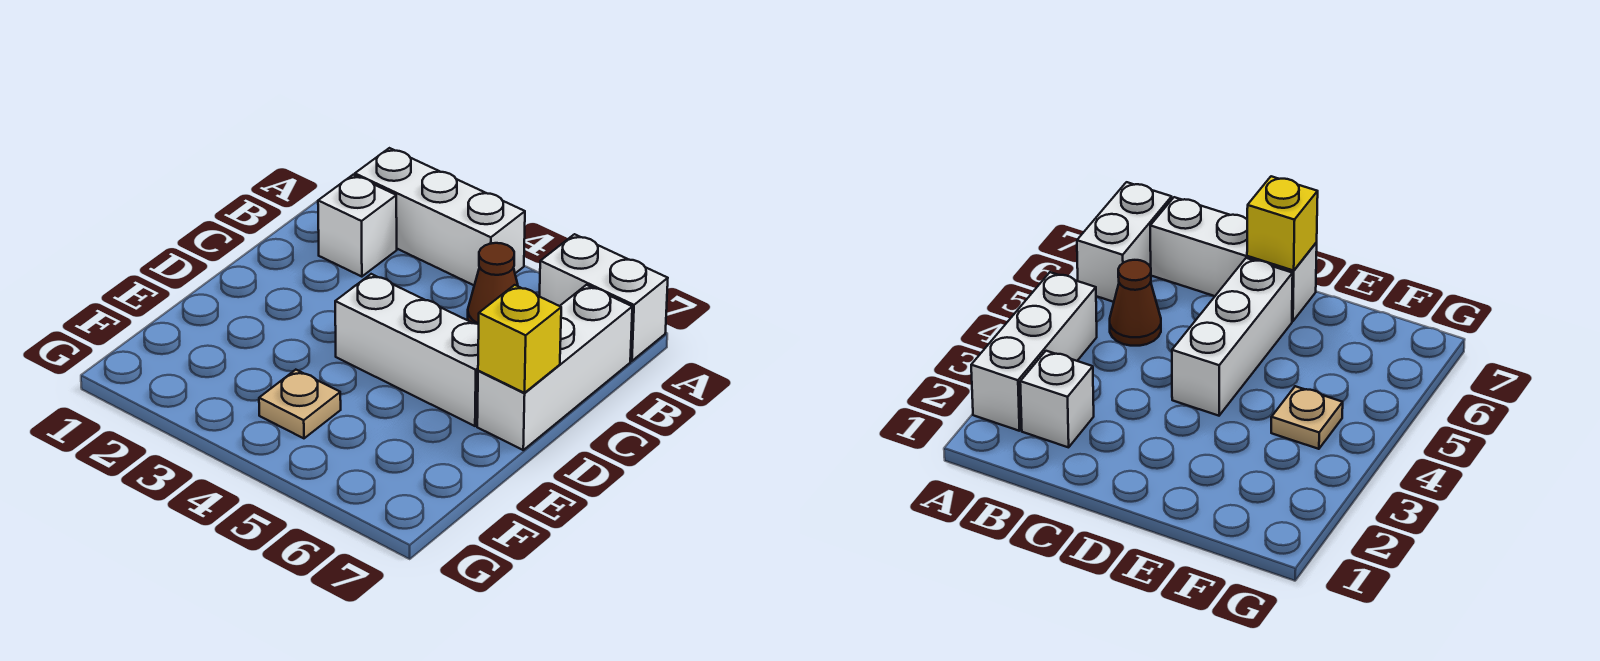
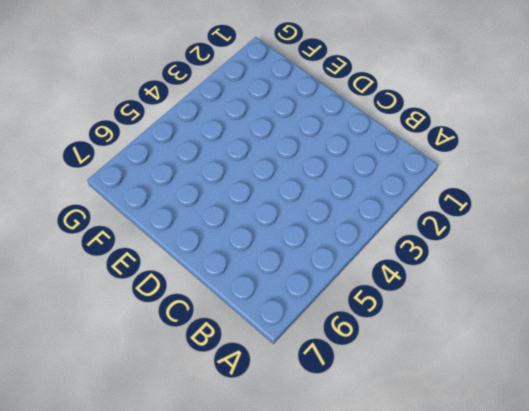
none -> white 1x3 brick [355,148,525,285]
none -> white 1x2 brick [540,234,668,361]

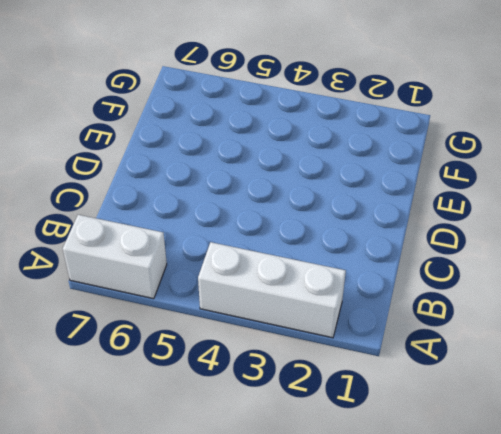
none -> white 1x1 brick [318,175,397,277]
none -> brown 1x1 cone [468,243,518,324]

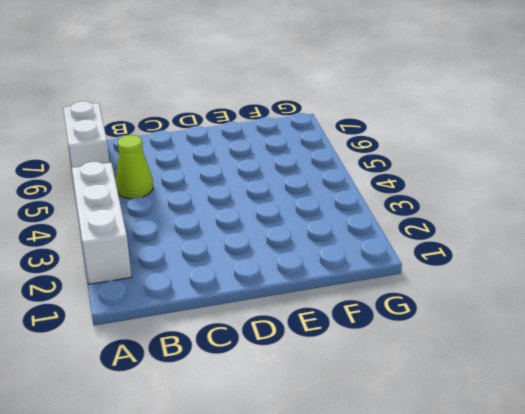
lime 1x1 cone [115,135,153,199] -> brown 1x1 cone [468,243,518,324]
none -> white 1x1 brick [318,175,397,277]
none -> white 1x3 brick [477,285,632,450]

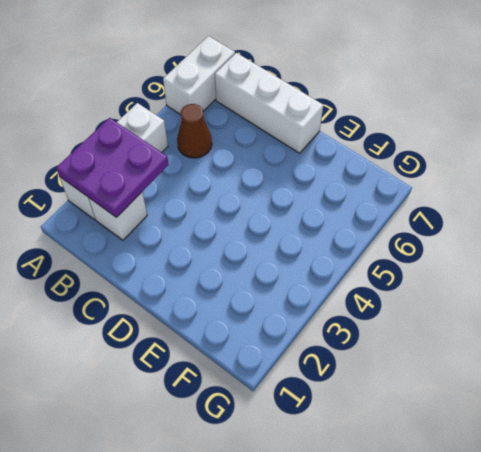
purple 2x2 plate [56,118,168,217] -> none
none -> white 1x3 brick [335,274,479,426]
none -> tan 1x1 plate [259,370,341,438]

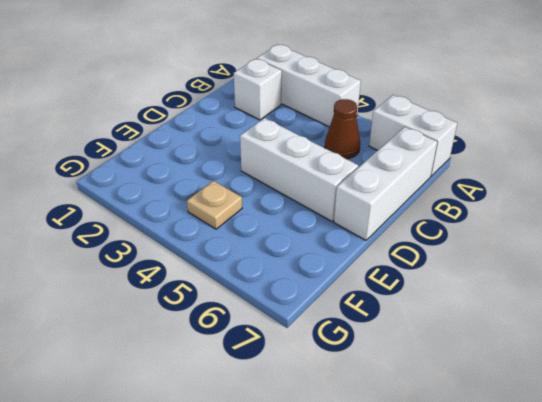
none -> yellow 1x1 brick [478,285,561,393]

